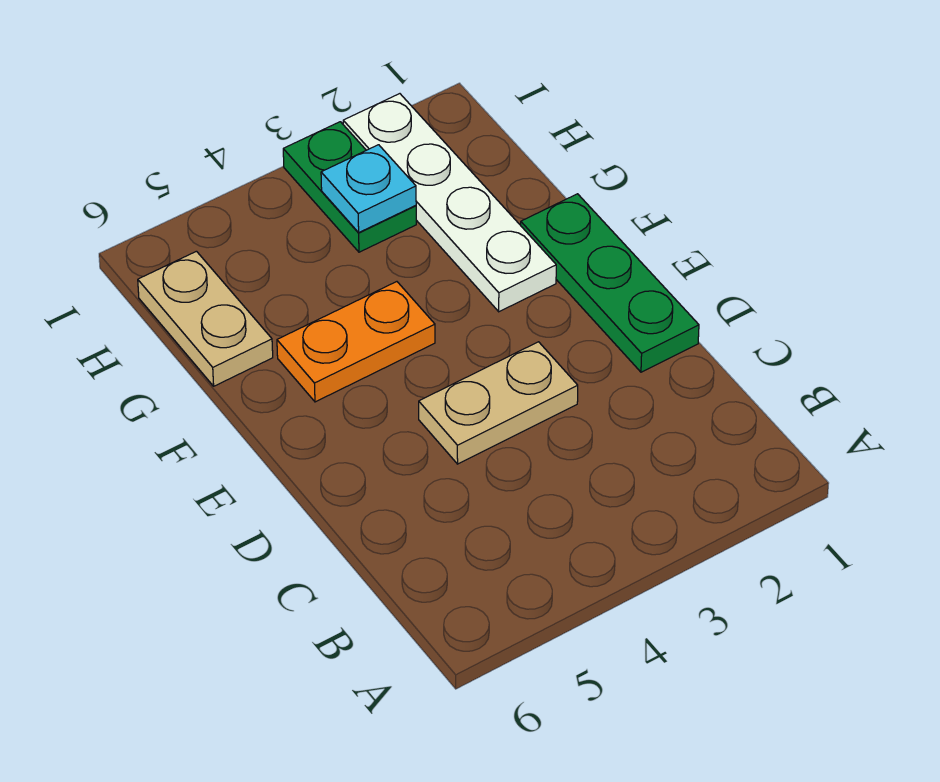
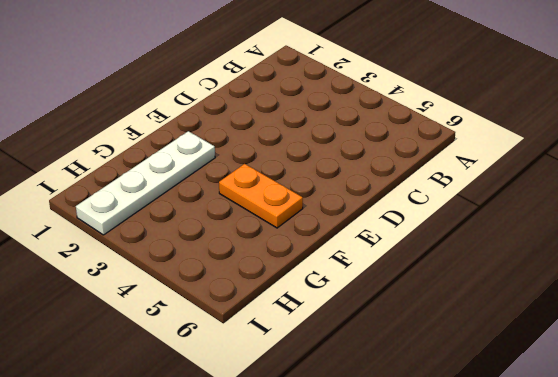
none -> green 1x3 plate [521,194,699,372]
none -> tan 1x2 plate [419,342,578,464]

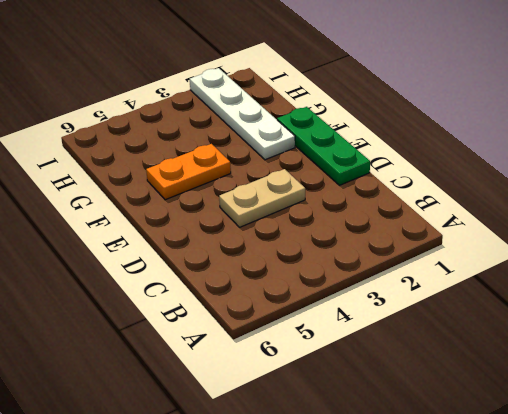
none -> tan 1x2 plate [138,251,273,386]
none -> green 1x2 plate [283,122,416,252]

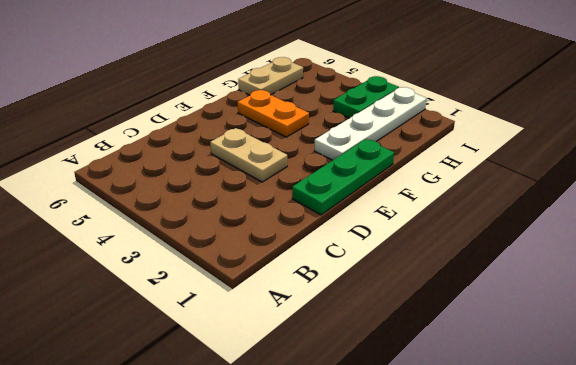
none -> cyan 1x1 plate [321,145,416,232]

